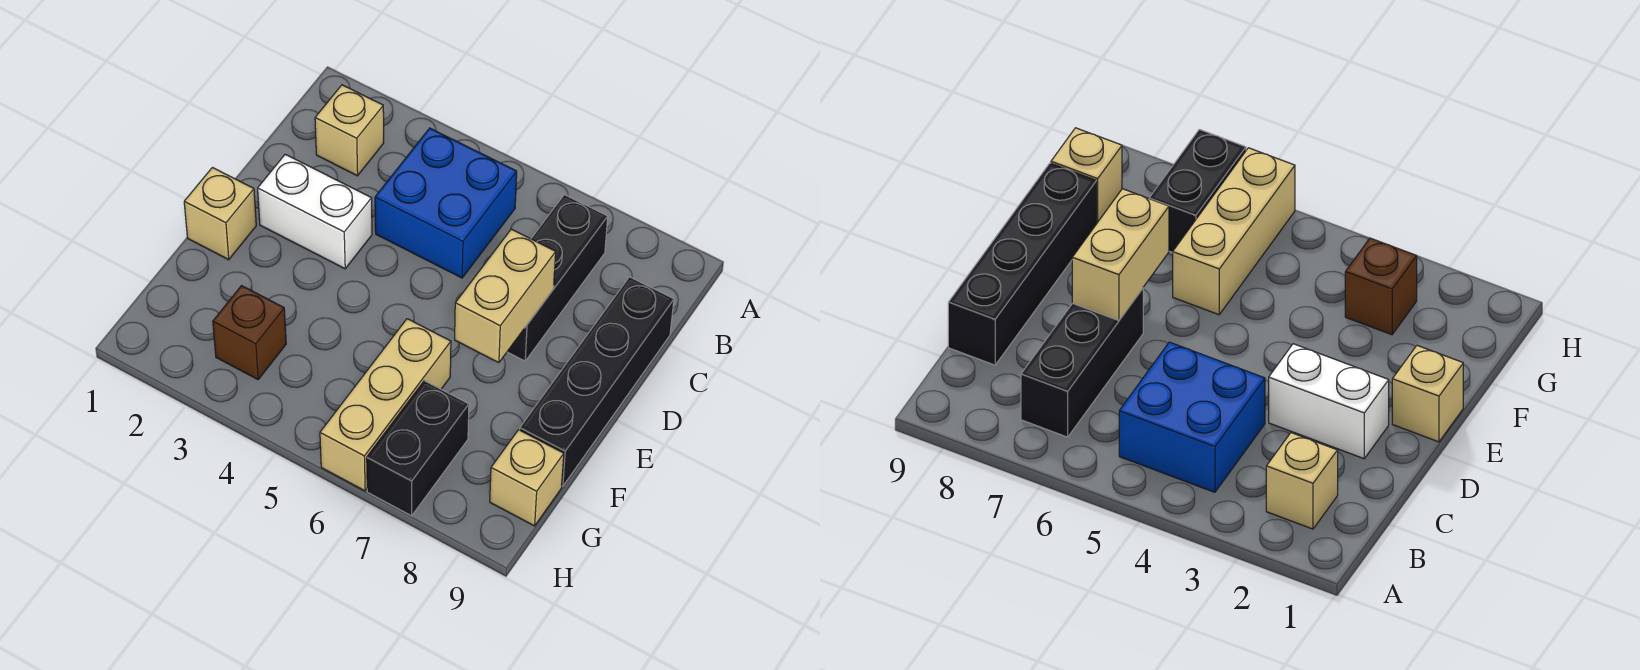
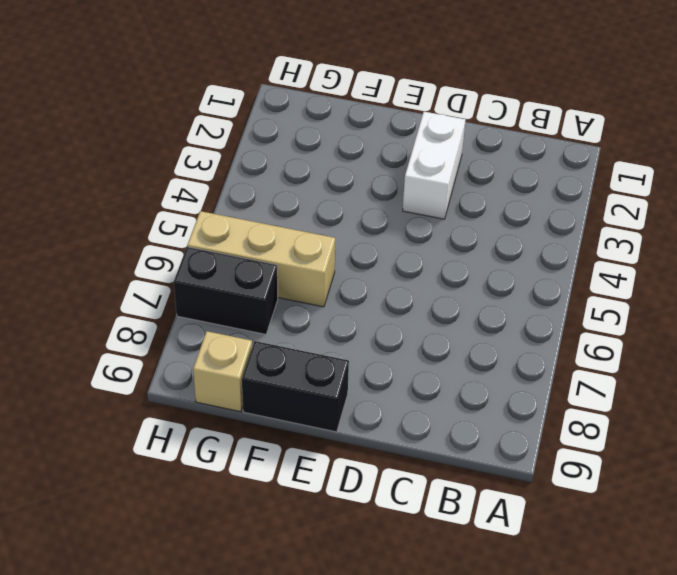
black 1x2 brick [242,341,349,432] -> black 1x4 brick [520,277,674,486]
none -> tan 1x1 brick [315,85,384,176]
none -> blue 2x2 brick [375,128,517,278]

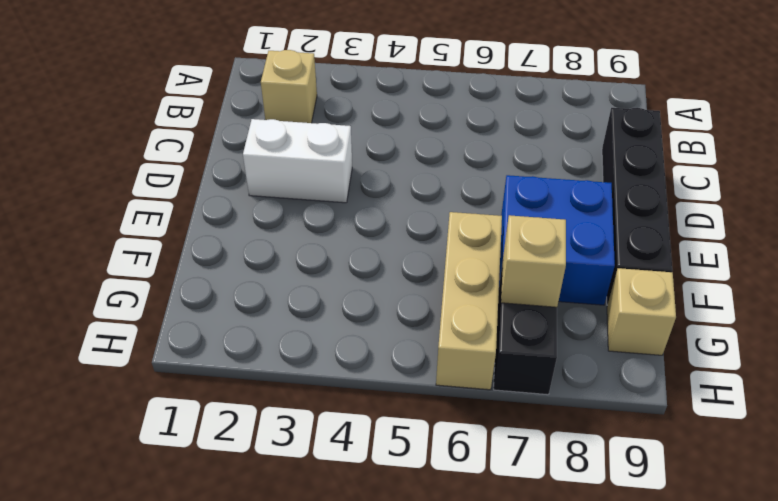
blue 2x2 brick [499,175,615,305] -> blue 2x2 brick moved to [375,128,517,278]
tan 1x1 brick [501,215,566,307] -> tan 1x1 brick moved to [184,168,256,260]
none -> black 1x3 brick [507,195,608,361]
none -> brown 1x1 brick [213,286,286,379]

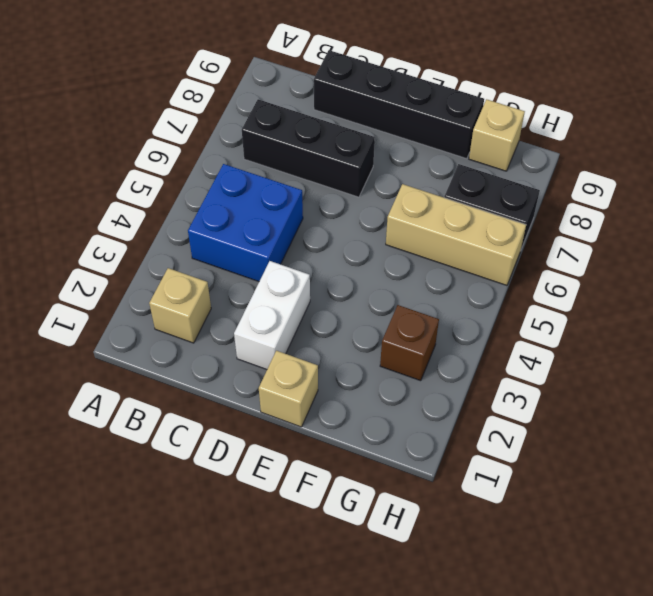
none -> tan 1x2 brick [455,229,556,363]

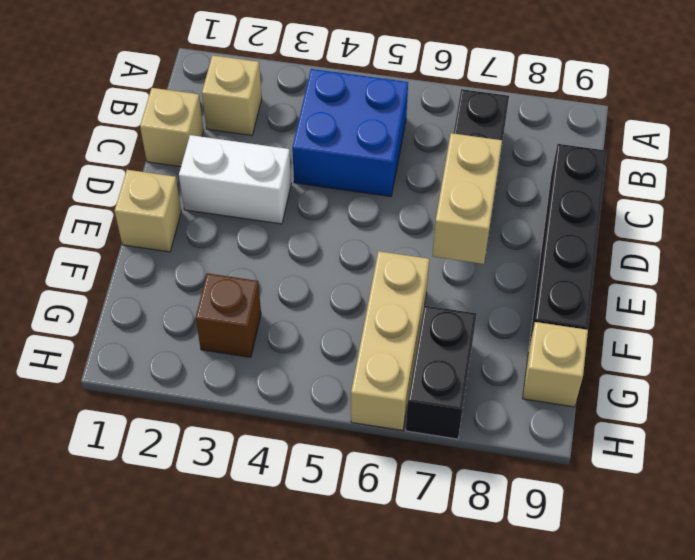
tan 1x1 brick [140,88,204,167] -> none

